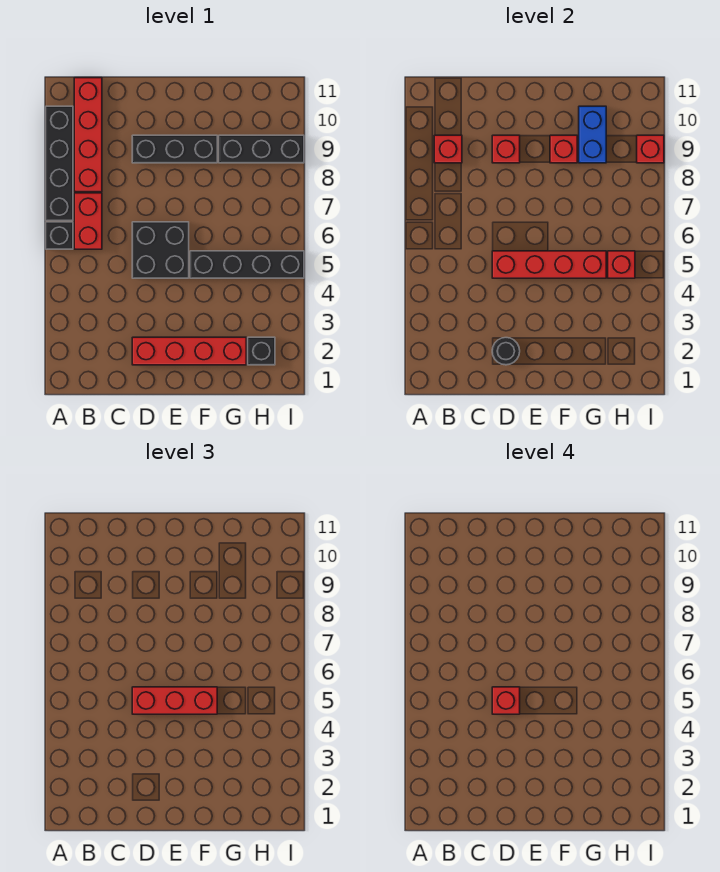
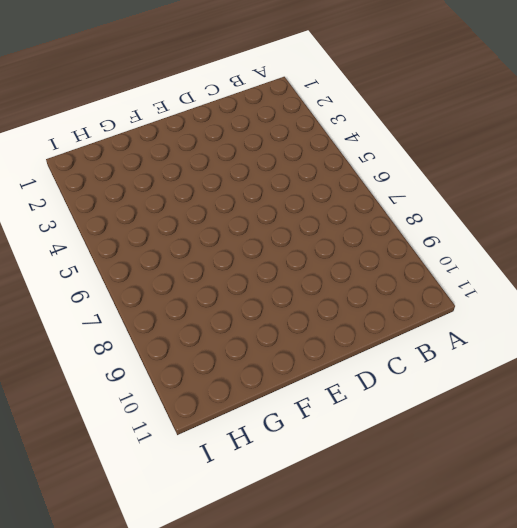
none -> black 1x1 brick [46,222,73,249]
none -> black 1x4 brick [46,106,73,221]
none -> red 1x2 brick [74,193,102,249]

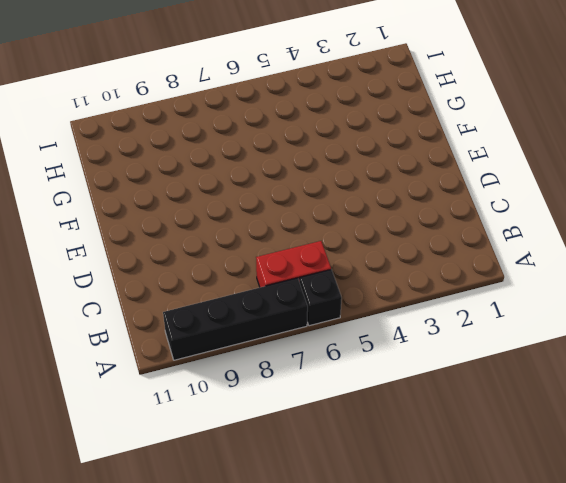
none -> red 1x4 brick [74,78,102,192]
none -> red 1x4 brick [132,337,246,365]
none -> black 2x2 brick [132,222,189,278]

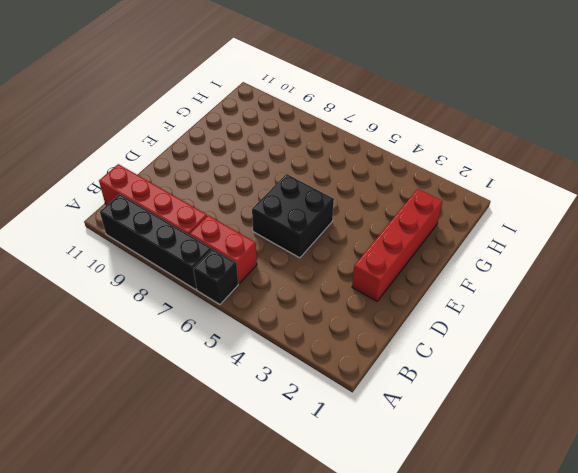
none -> black 1x3 brick [132,135,217,163]
none -> black 1x4 brick [190,251,304,278]
none -> black 1x3 brick [219,135,304,163]

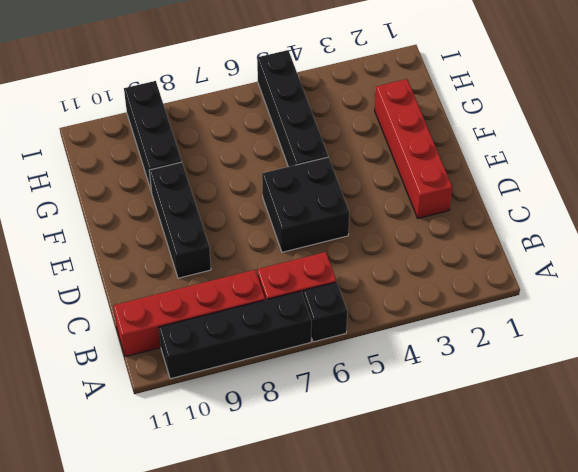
none -> black 1x1 brick [248,337,275,365]
none -> red 1x1 brick [434,135,462,163]
none -> black 1x1 round brick [492,338,520,365]

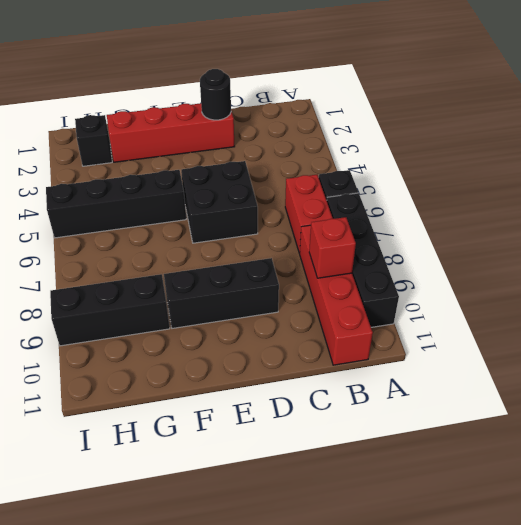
none -> red 1x4 brick [492,251,606,278]
none -> red 1x1 brick [492,135,520,163]
none -> red 1x1 brick [550,135,577,163]

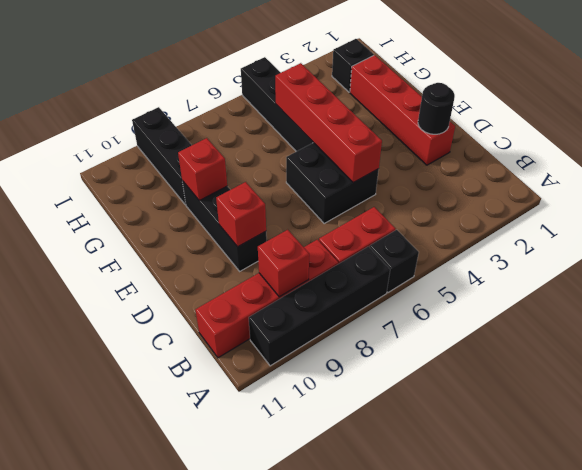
none -> blue 1x2 brick [579,106,606,163]
none -> red 1x1 brick [608,251,635,278]
none -> red 1x1 brick [637,135,664,163]

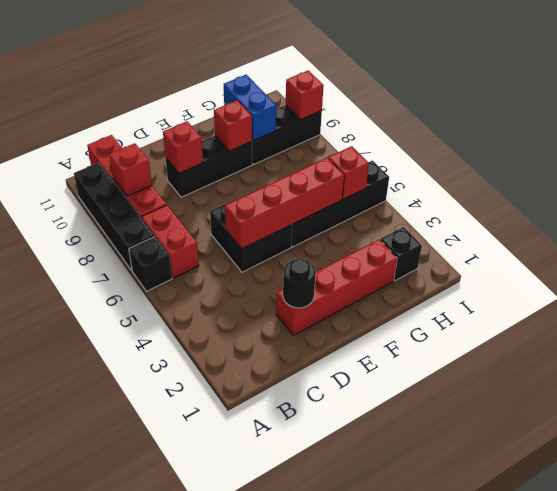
none -> red 1x3 brick [132,687,217,714]
none -> red 1x1 brick [492,687,520,714]

